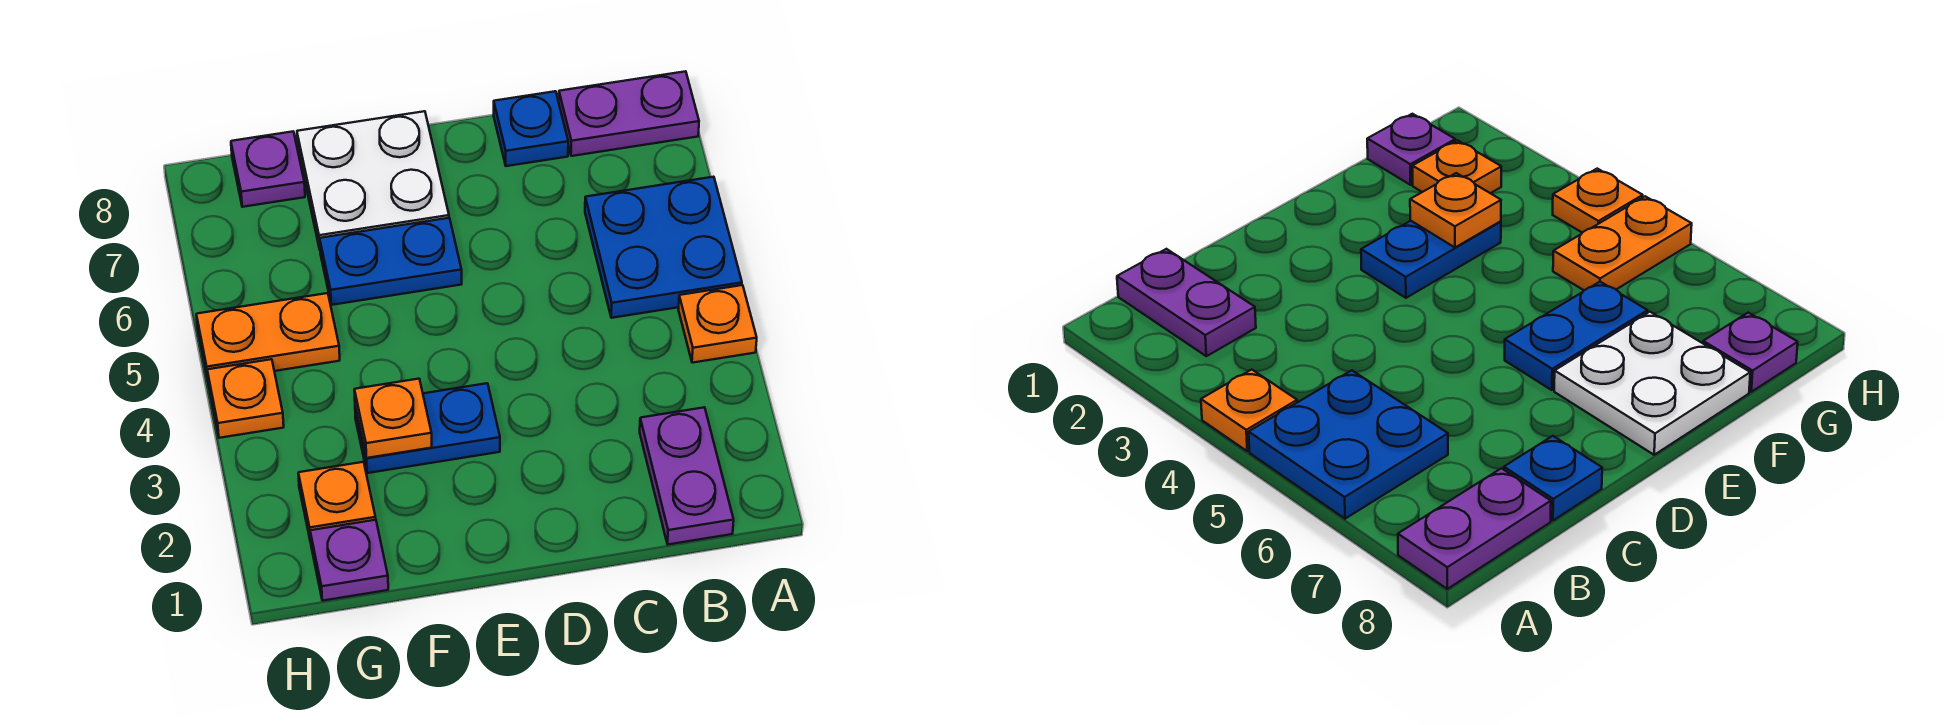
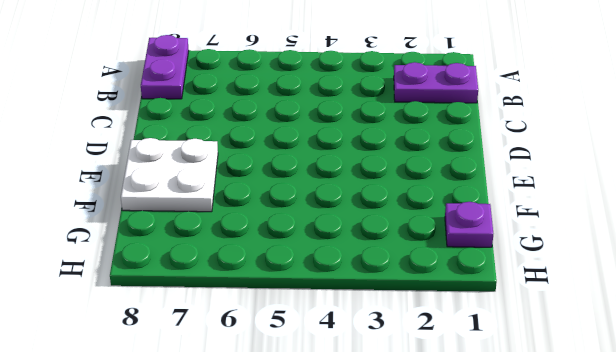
none -> orange 1x1 plate [679,285,757,363]
none -> blue 2x2 plate [585,177,742,318]
none -> blue 1x1 plate [494,91,568,166]

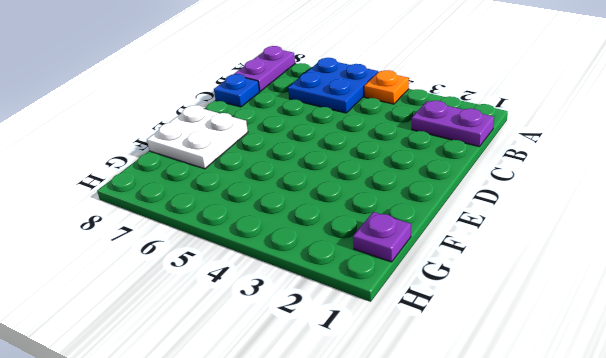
none -> blue 1x2 plate [355,383,500,473]
none -> blue 1x2 plate [320,218,462,305]
none -> orange 1x1 plate [298,462,376,542]

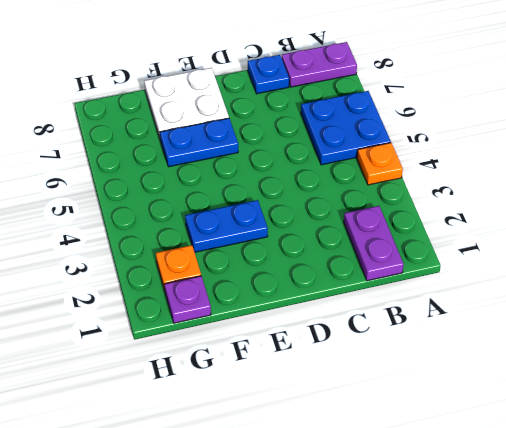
none -> orange 1x2 plate [196,293,340,380]
none -> purple 1x1 plate [231,132,305,207]
none -> orange 1x1 plate [207,359,284,438]

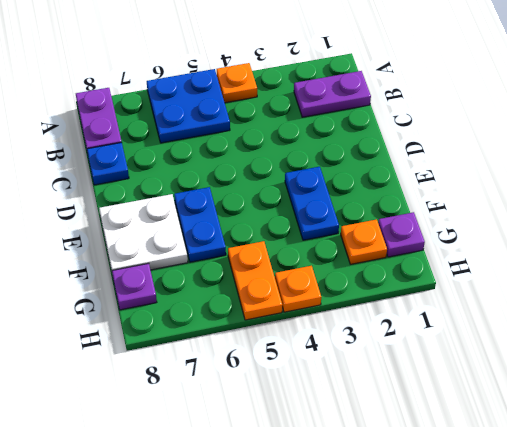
none -> orange 1x1 plate [354,379,432,458]

